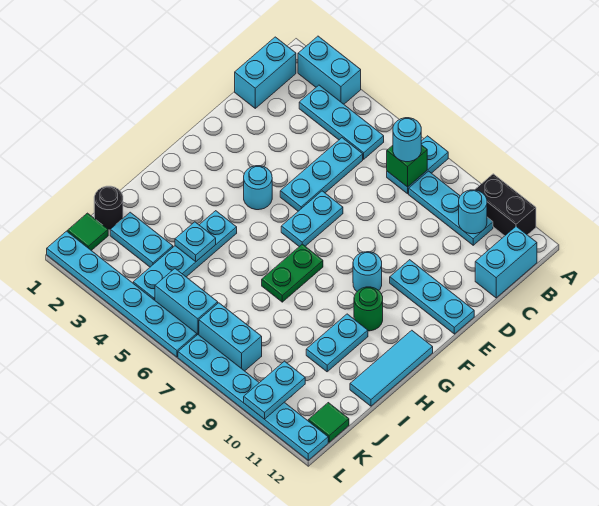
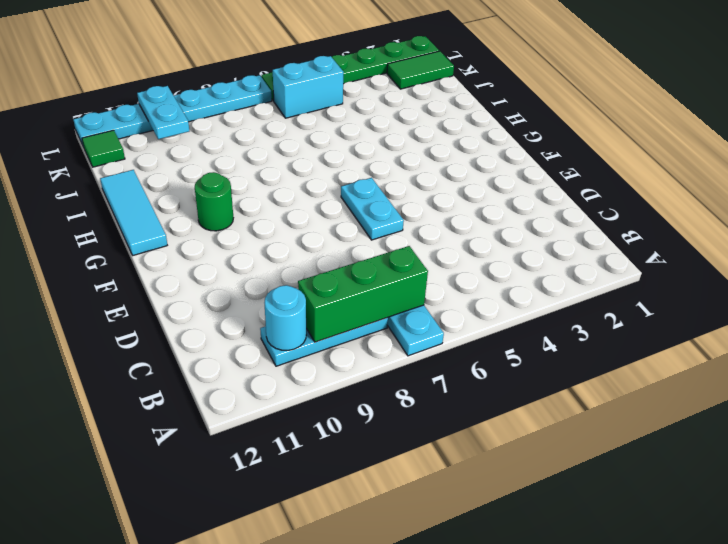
green 1x3 brick [298,246,428,342] -> green 1x1 brick [387,145,427,187]
green 1x2 tile [387,51,454,89] -> green 1x1 tile [68,213,108,251]
green 1x6 plate [262,36,439,101] -> cyan 1x6 plate [47,231,197,357]
none -> cyan 1x2 brick [298,36,361,104]
none -> black 1x2 brick [475,174,536,236]
none -> cyan 1x2 brick [235,37,296,108]
none -> cyan 1x3 plate [299,85,384,159]

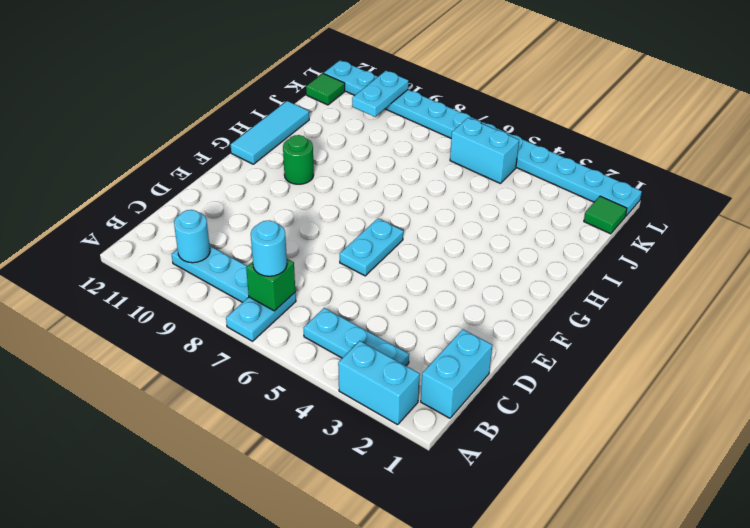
none -> black 1x2 brick [475,174,536,236]
none -> cyan 1x2 brick [475,226,537,298]
none -> cyan 1x3 plate [280,138,363,211]
none -> cyan 1x3 plate [390,260,474,334]

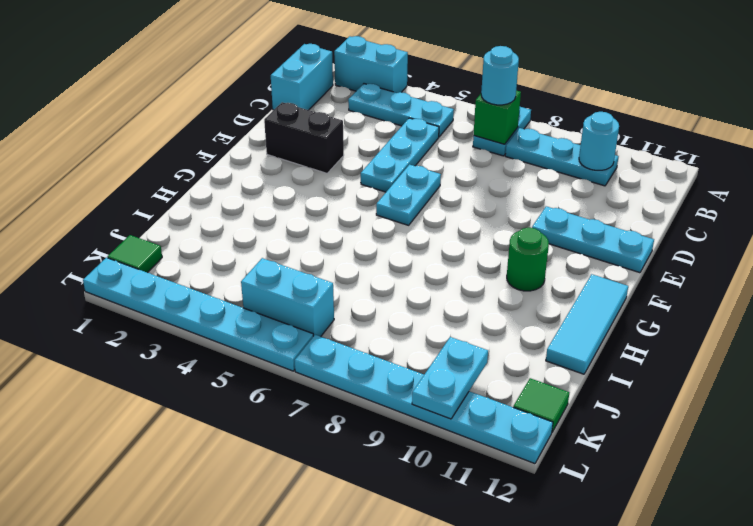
black 1x2 brick [264,102,344,173] -> black 1x2 brick moved to [475,174,536,236]
none -> cyan 1x2 brick [475,226,537,298]
none -> cyan 1x1 round brick [244,166,272,210]
none -> cyan 1x1 round brick [353,252,382,291]
none -> green 1x2 plate [262,244,323,302]

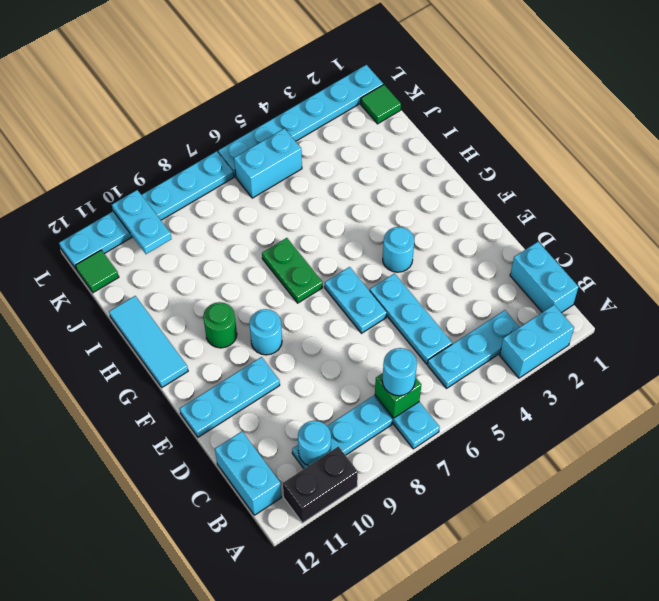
none -> cyan 1x4 plate [133,211,237,300]
none -> cyan 1x2 plate [306,314,368,372]
none -> black 1x1 round brick [94,186,123,230]
none -> cyan 1x2 plate [110,212,173,267]

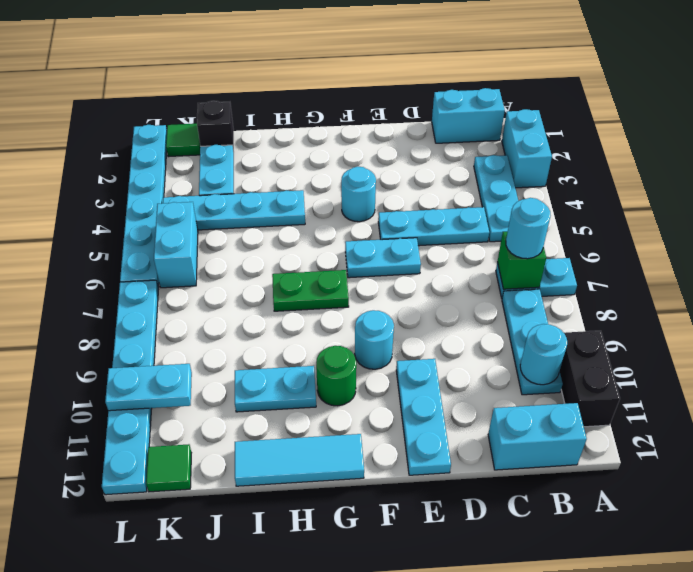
black 1x1 brick [197,101,234,152] -> black 1x1 round brick [94,186,123,230]
none -> cyan 1x2 brick [199,303,262,371]
none -> cyan 1x1 plate [175,222,216,262]

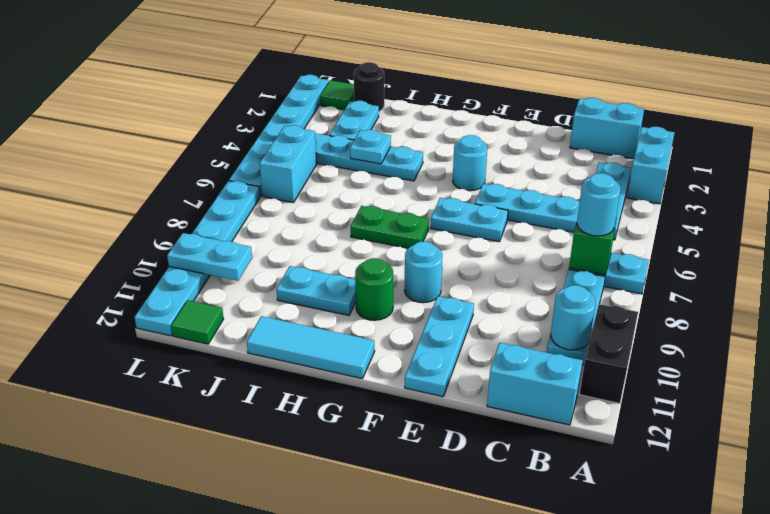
none -> cyan 1x2 brick [199,303,262,371]

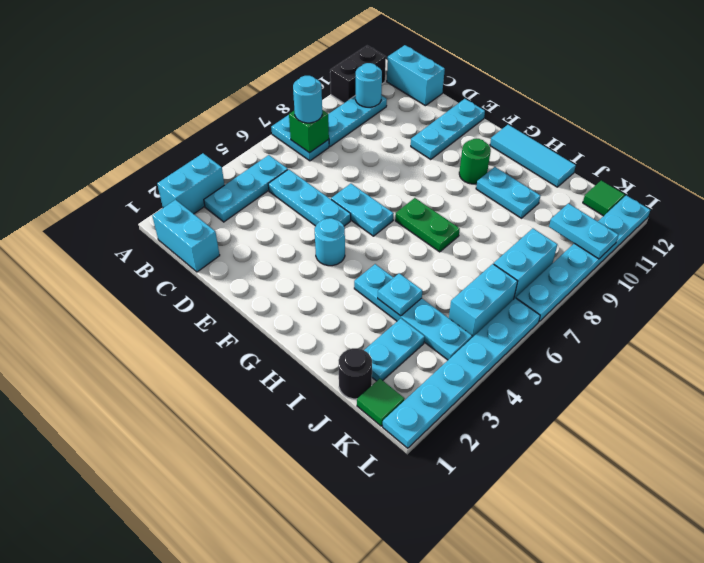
none -> cyan 1x1 round brick [353,252,382,291]

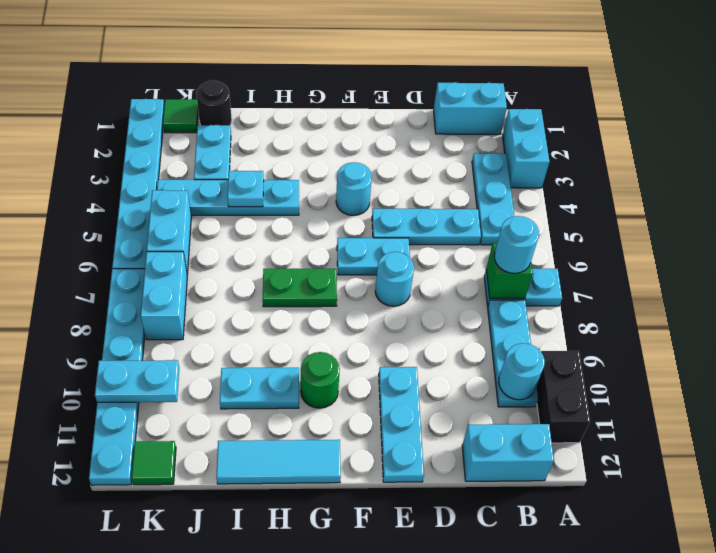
cyan 1x1 round brick [375,252,414,306] -> cyan 1x1 round brick moved to [353,252,382,291]

